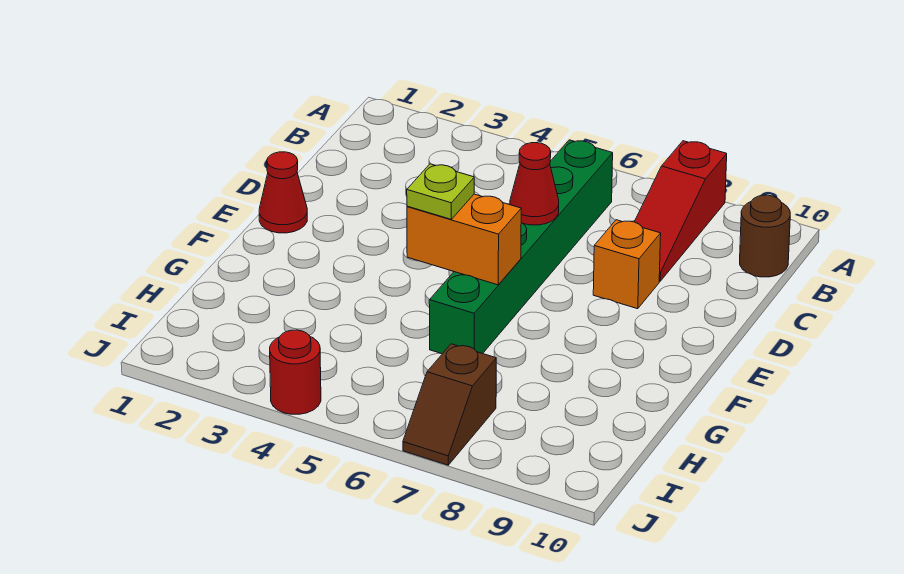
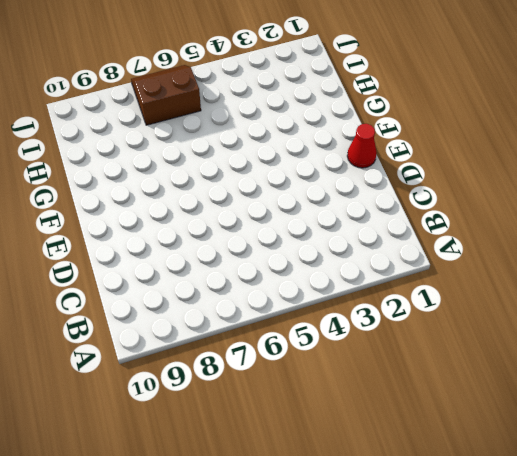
brown 2x2 slope [131,65,201,125] -> brown 1x2 slope [403,344,496,465]
none -> red 1x3 slope [635,141,727,281]
none -> green 1x6 brick [429,140,613,354]

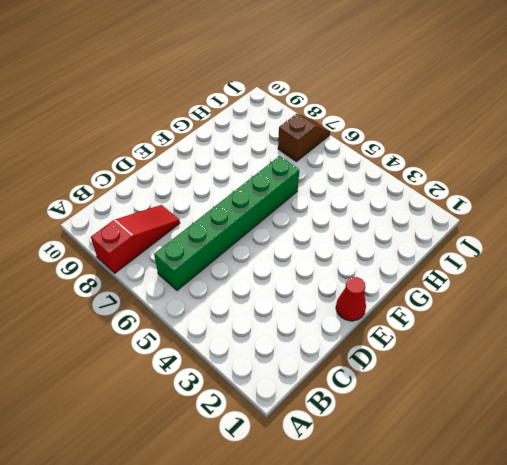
none -> brown 1x1 round brick [740,195,790,277]
none -> orange 1x1 brick [593,220,661,309]

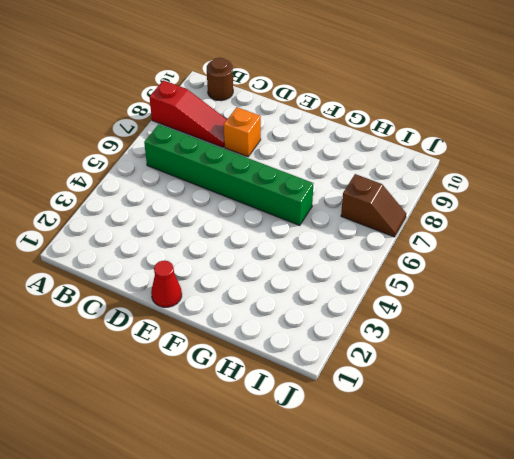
none -> red 1x1 round brick [270,330,321,414]
none -> red 1x1 cone [510,143,559,225]

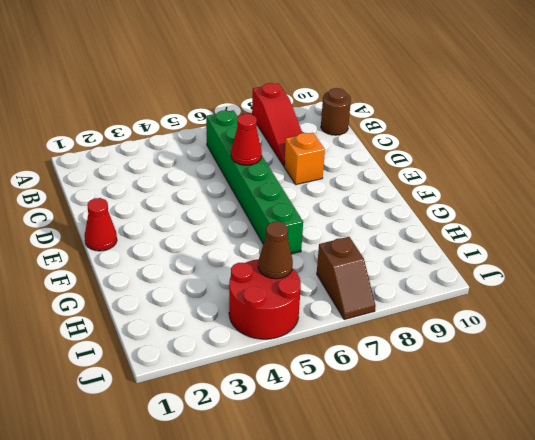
red 2x2 round brick [229,259,301,339] -> red 1x1 round brick [270,330,321,414]
brown 1x1 cone [258,222,293,279] -> none
none -> orange 1x2 brick [407,194,521,285]
none -> lime 1x1 plate [407,164,474,219]

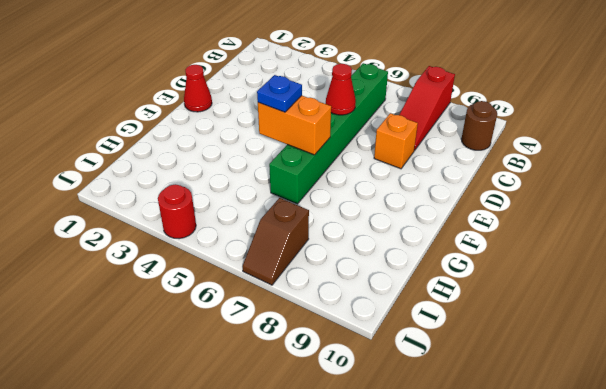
blue 1x1 plate [257,75,302,112] -> lime 1x1 plate [407,164,474,219]

